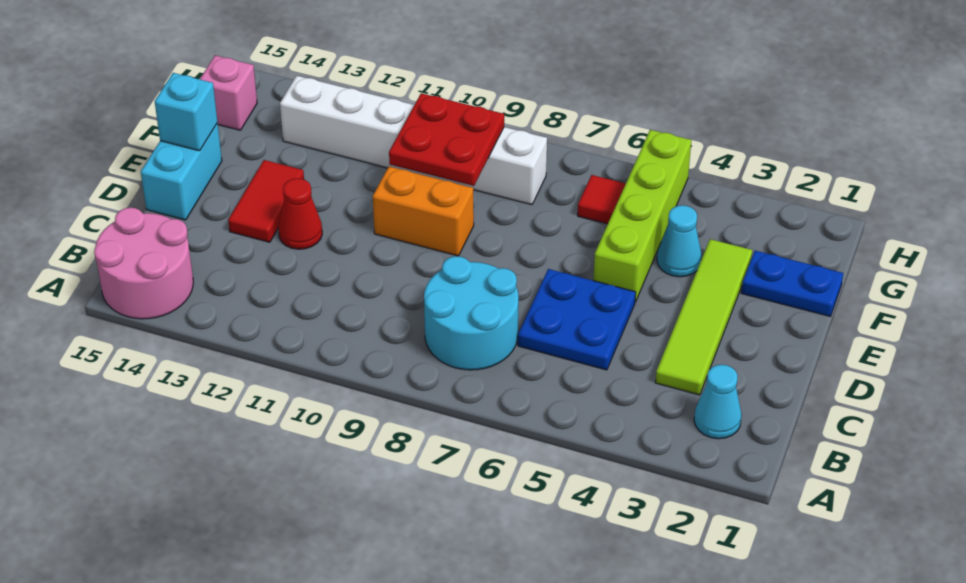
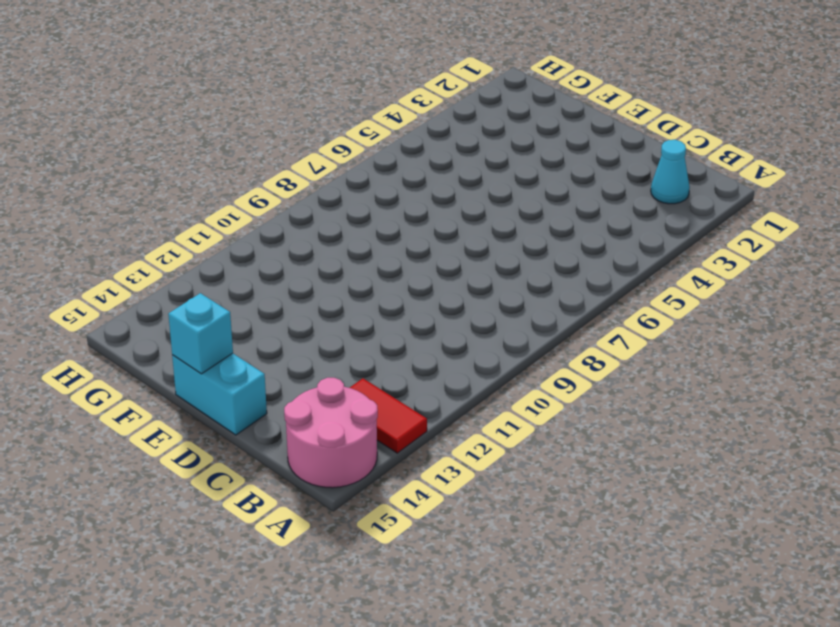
red 1x2 tile [350,378,427,453] -> red 1x2 tile moved to [228,160,304,242]
none -> cyan 2x2 round brick [424,256,519,370]
none -> lime 1x4 tile [655,239,752,395]
none -> blue 2x2 plate [518,269,636,370]

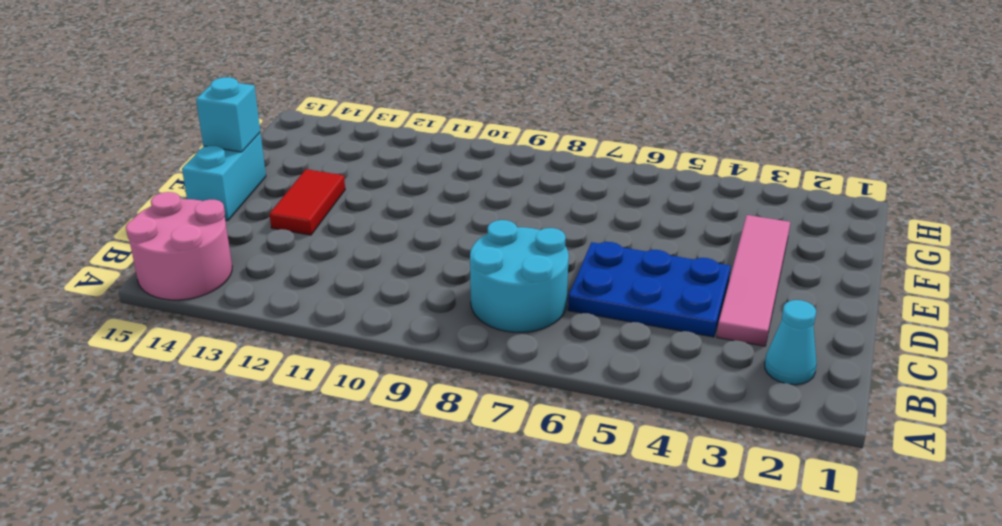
pink 1x4 tile [717,215,790,346] -> lime 1x4 tile [655,239,752,395]
blue 2x3 plate [568,242,731,337] -> blue 2x2 plate [518,269,636,370]
none -> red 1x1 cone [278,178,322,249]
none -> lime 1x4 brick [593,130,691,302]
none -> orange 1x2 brick [373,167,474,256]

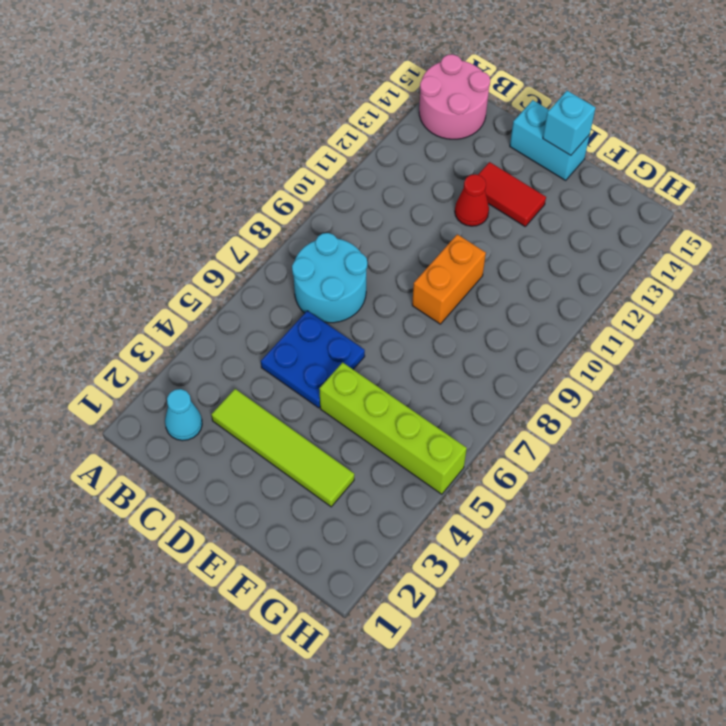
none -> blue 1x2 plate [741,251,843,316]
none -> cyan 1x1 cone [657,205,702,277]
none -> red 1x1 tile [578,175,626,224]

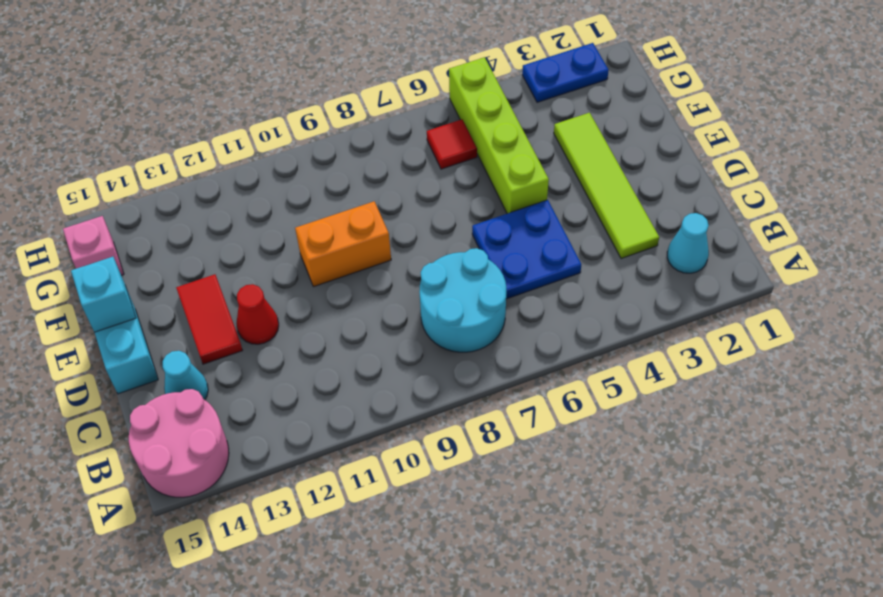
cyan 1x1 cone [163,351,208,400] -> cyan 1x1 cone moved to [657,205,702,277]
blue 1x2 plate [522,43,609,102] -> blue 1x2 plate moved to [741,251,843,316]
none -> white 1x6 brick [280,76,547,205]
none -> red 2x2 plate [389,93,504,186]

